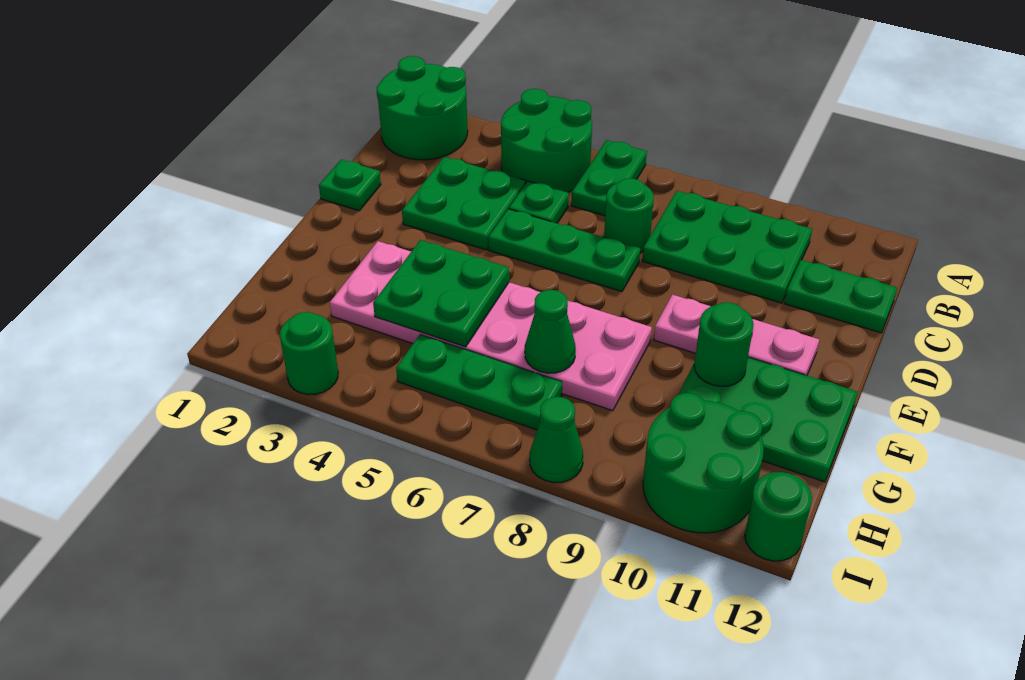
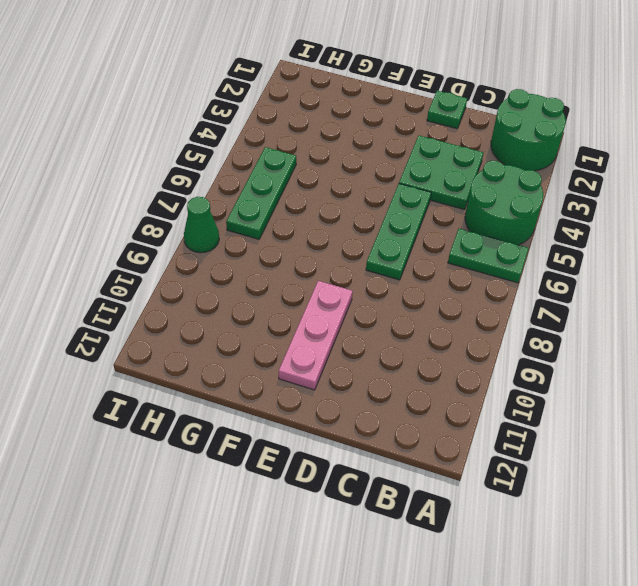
none -> green 2x3 plate [642,191,812,303]
none -> green 1x1 plate [509,181,569,223]
none -> green 1x1 round brick [604,178,654,253]

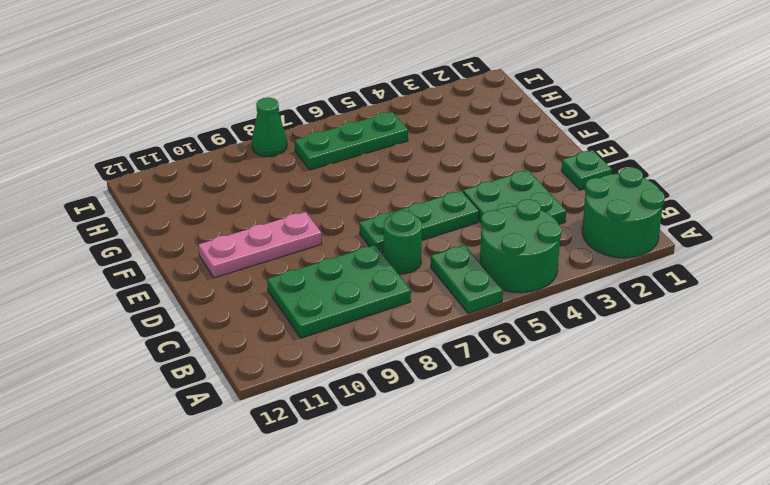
none -> green 1x1 plate [509,181,569,223]
none -> green 1x2 plate [784,260,897,333]
none -> pink 2x6 plate [330,241,652,411]

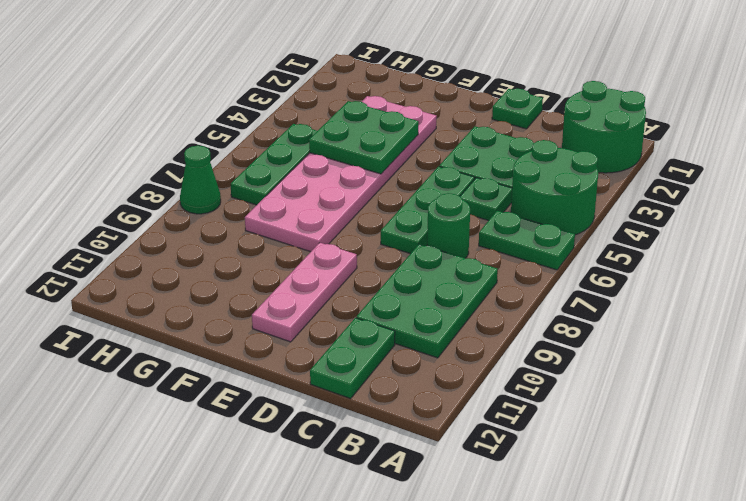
none -> green 2x3 plate [679,357,857,482]
none -> green 2x2 round brick [643,393,764,533]
none -> green 1x1 round brick [280,312,338,395]

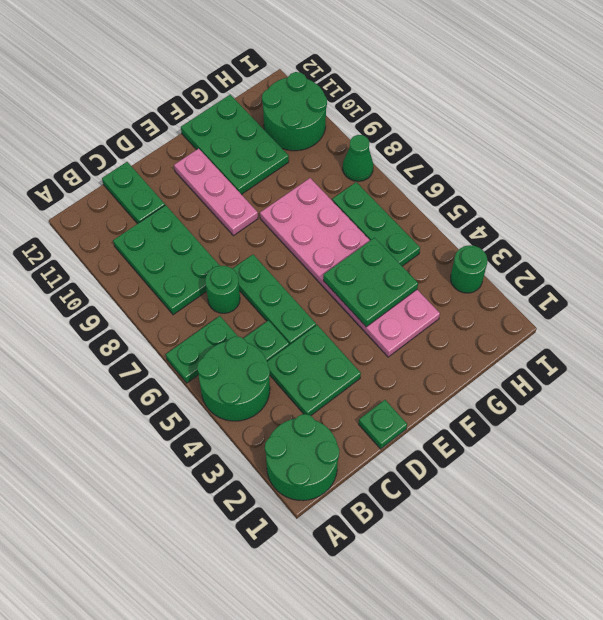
none -> green 1x1 round brick [745,472,812,561]
none -> green 1x1 round brick [694,302,754,386]
none -> green 1x1 cone [525,290,576,373]

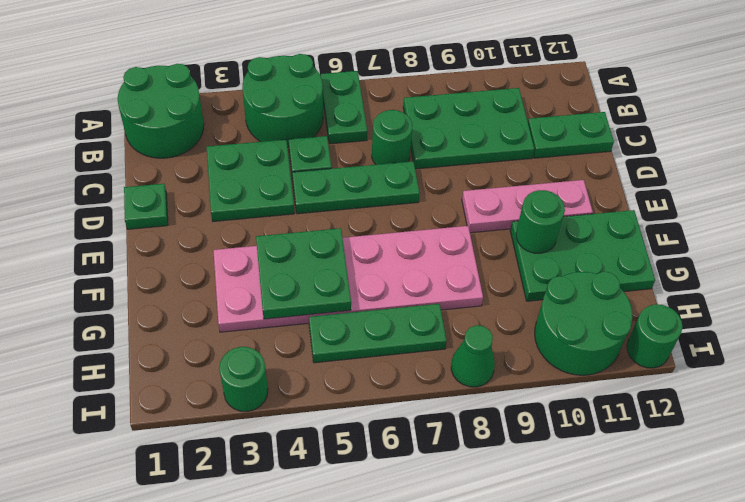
none -> green 1x1 cone [525,290,576,373]

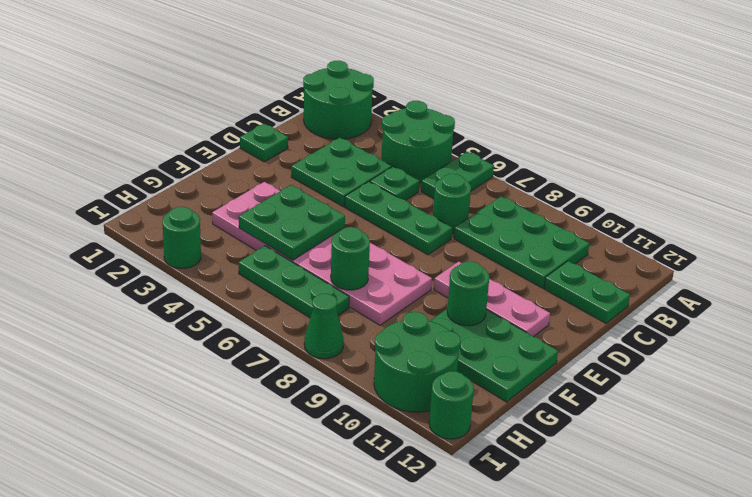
green 1x1 round brick [331,227,370,290] -> green 1x1 cone [525,290,576,373]

